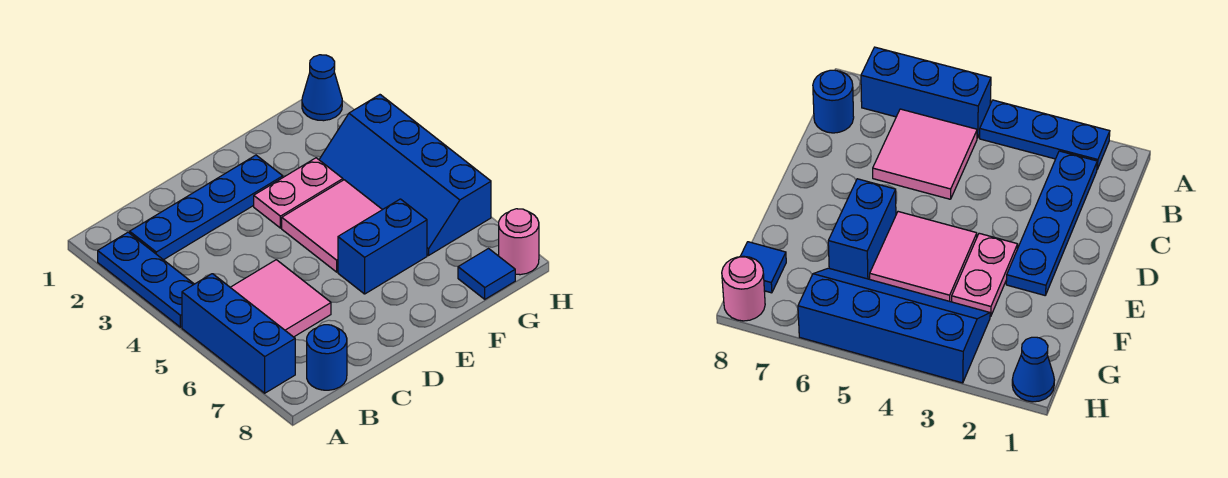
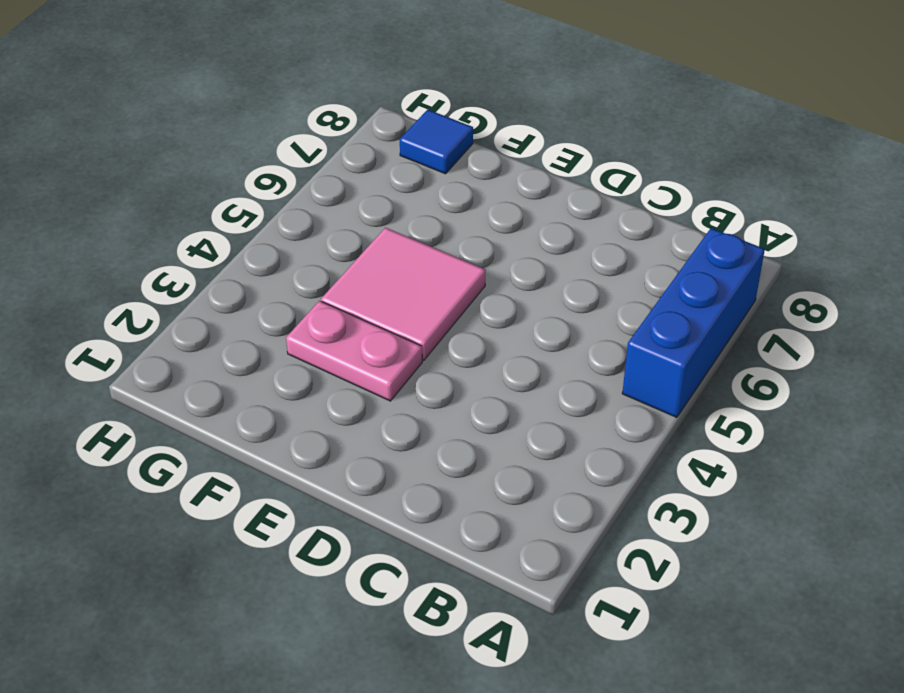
none -> blue 1x3 plate [98,232,194,327]
none -> blue 1x4 plate [130,155,283,260]
none -> pink 2x2 tile [230,260,331,337]

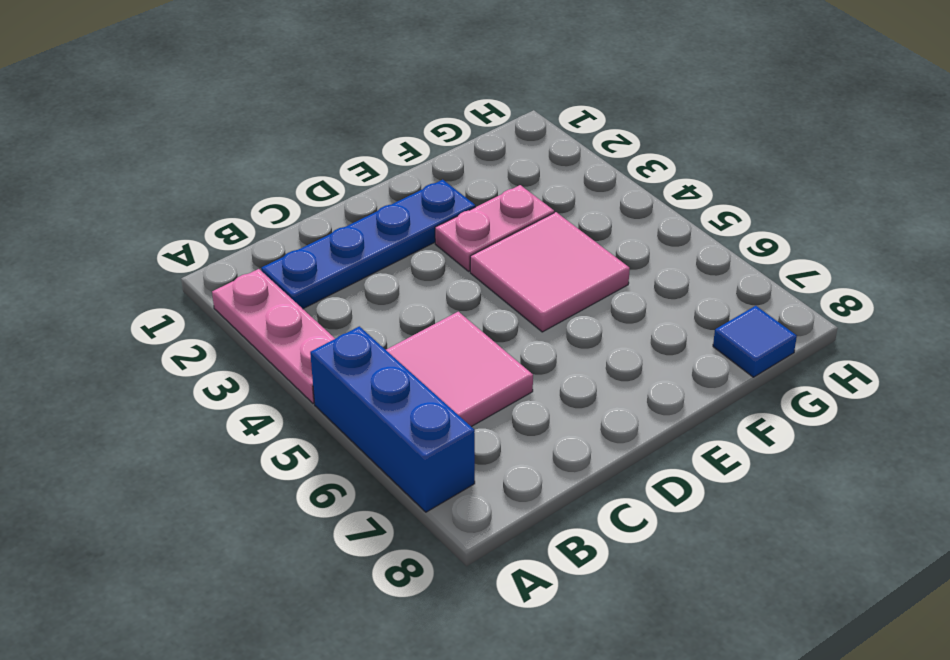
pink 1x3 plate [212,269,335,404] -> blue 1x3 plate [98,232,194,327]
none -> blue 1x1 round brick [307,325,347,390]
none -> blue 1x2 brick [338,199,427,294]
none -> blue 2x4 slope [319,95,491,255]

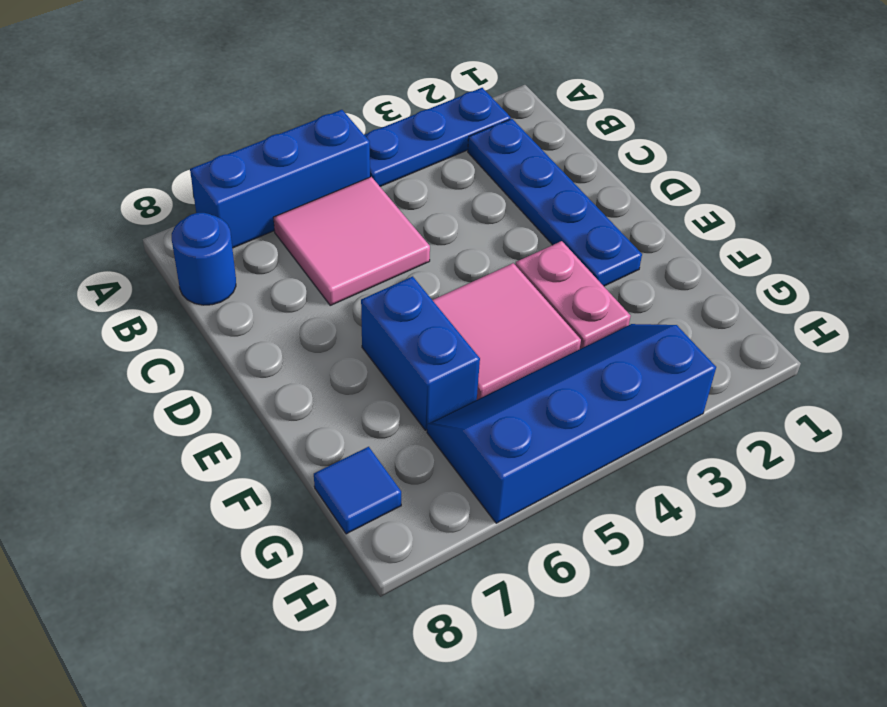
none -> blue 1x1 cone [302,55,342,121]
none -> pink 1x1 round brick [499,209,539,275]

